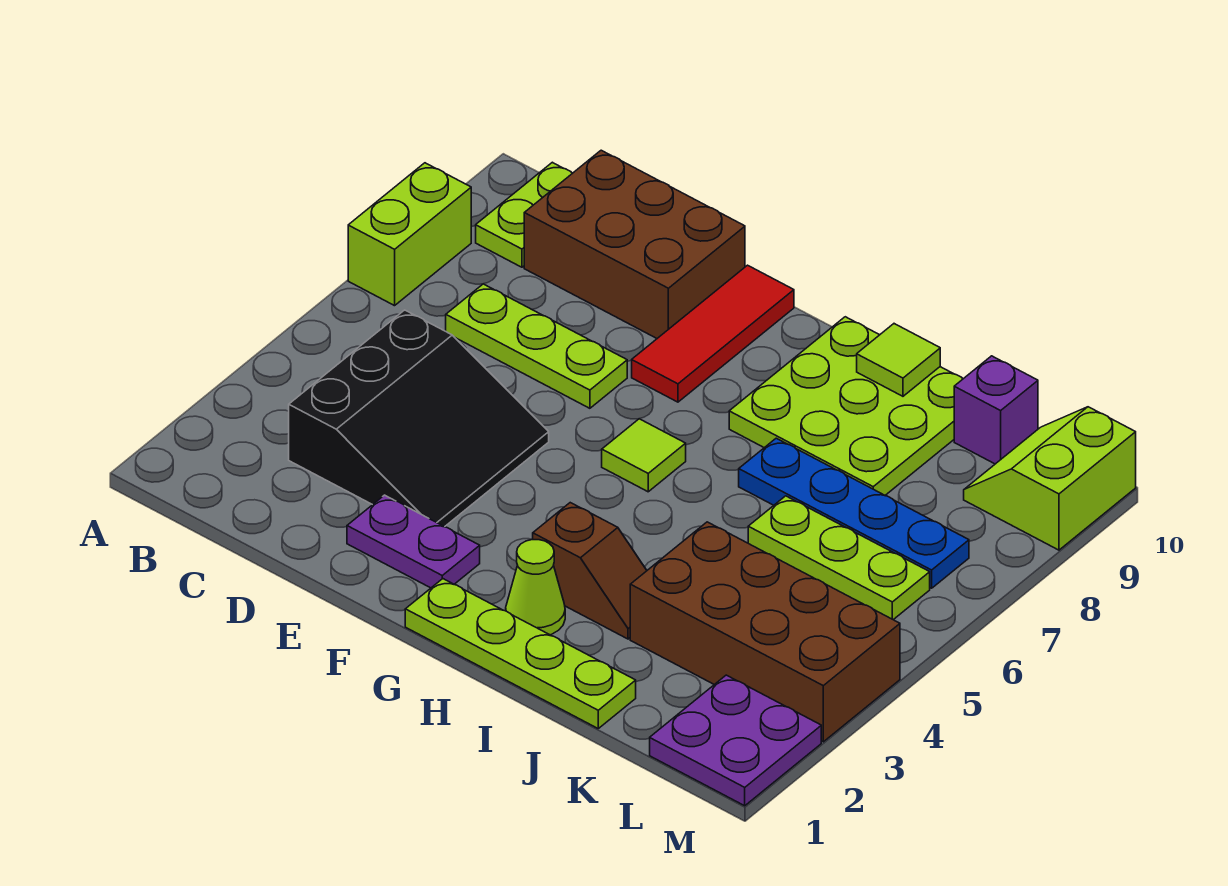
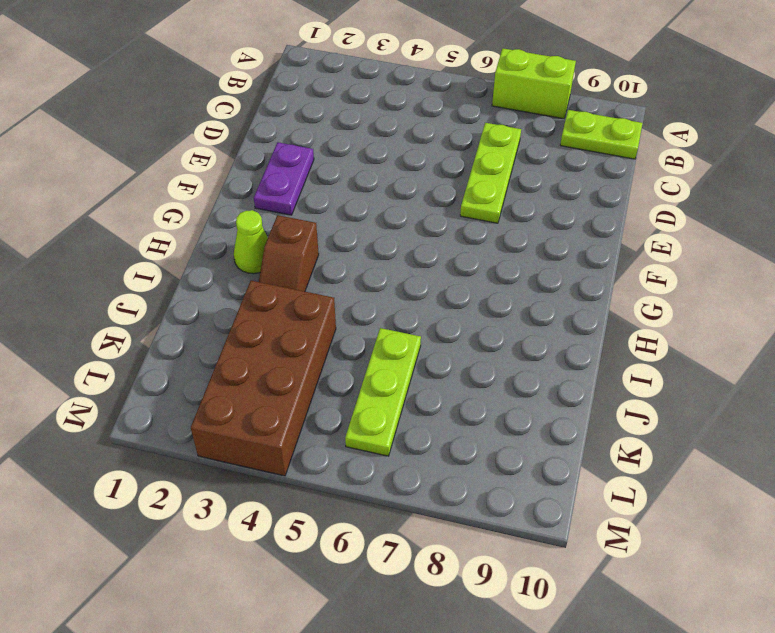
none -> black 3x3 slope [289,310,549,527]
none -> brown 2x3 brick [524,150,745,338]
none -> red 1x3 tile [632,265,794,402]

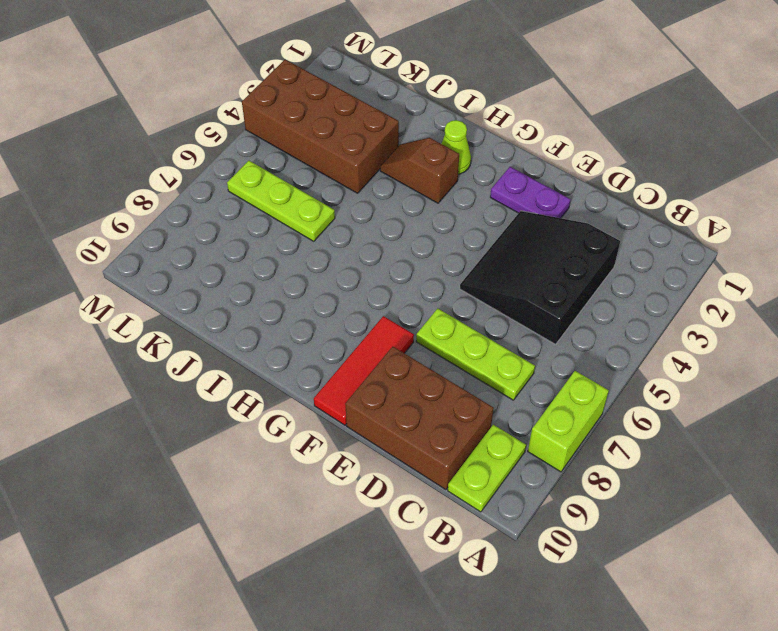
none -> lime 1x4 plate [405,579,636,728]
none -> lime 1x1 tile [602,419,686,492]
none -> lime 3x3 plate [729,317,963,495]

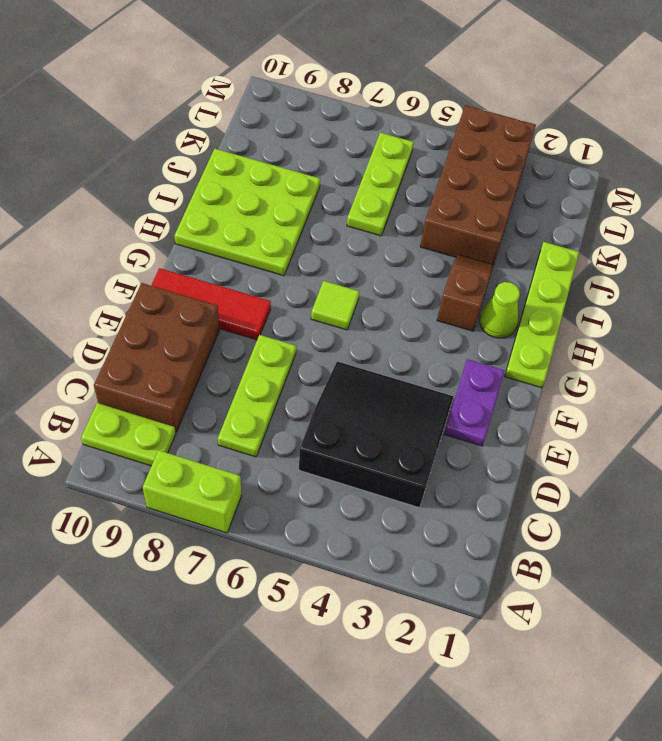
none -> blue 1x4 plate [739,438,969,588]
none -> purple 1x1 brick [954,356,1038,464]
none -> purple 2x2 plate [650,675,821,806]

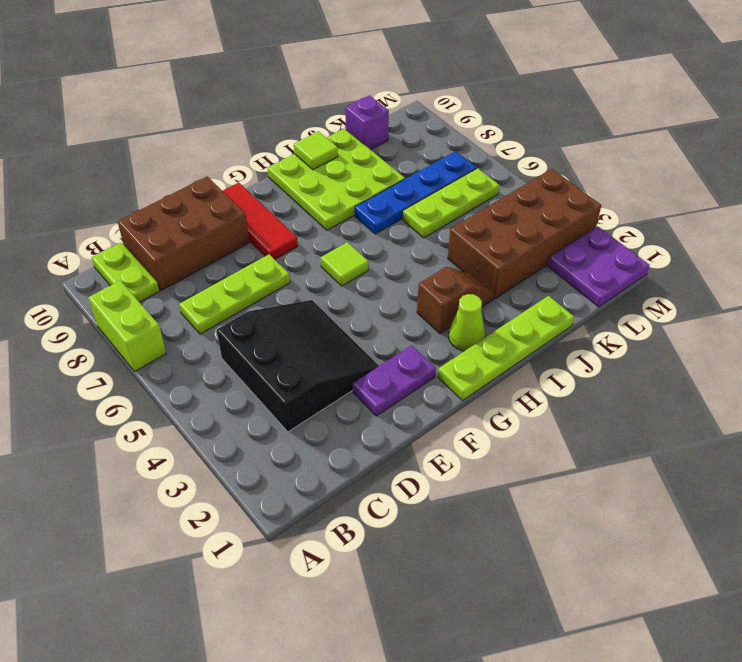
none -> lime 2x2 slope [964,407,1136,550]

